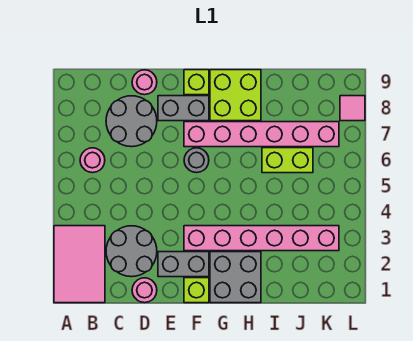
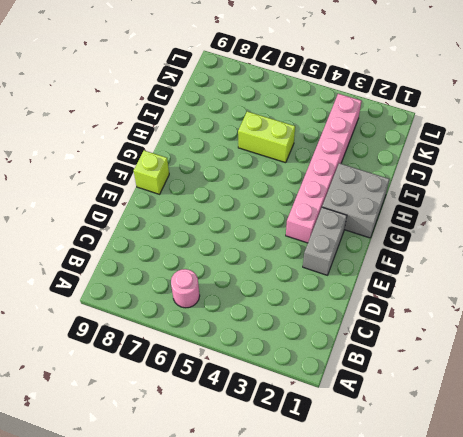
lime 1x2 brick [238,111,295,163] -> lime 1x2 brick turned to [262,148,313,173]
none -> pink 2x3 tile [54,226,105,303]
none -> grey 2x2 round brick [106,226,157,277]
none -> grey 2x2 round brick [106,96,157,147]

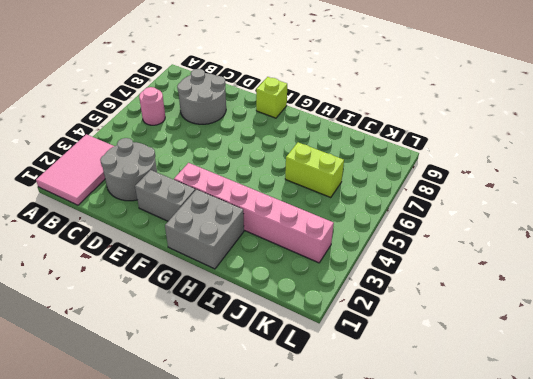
none -> pink 1x1 round brick [132,278,157,303]
none -> pink 1x1 round brick [132,70,157,95]
none -> grey 1x2 brick [158,96,209,121]

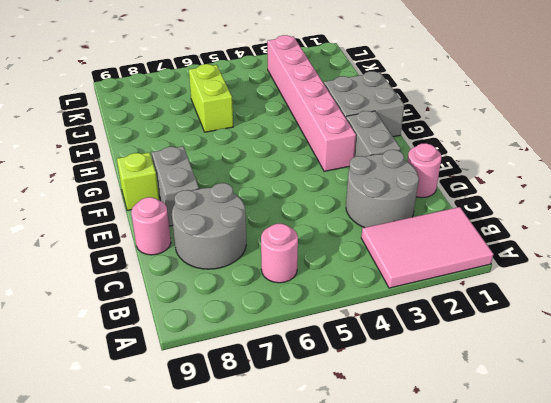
none -> lime 1x1 brick [184,278,209,303]
none -> grey 1x1 round brick [184,148,209,173]
none -> pink 1x6 brick [184,122,339,147]

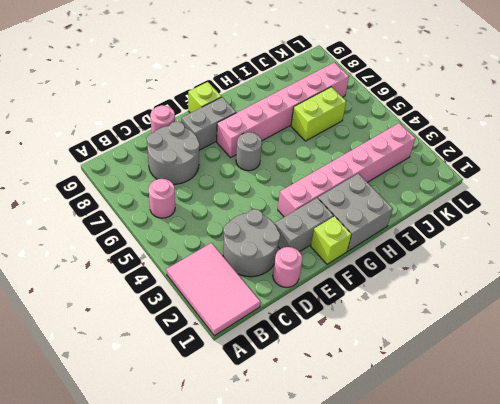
none -> lime 2x2 brick [210,70,261,121]
none -> pink 1x1 tile [340,96,365,121]

